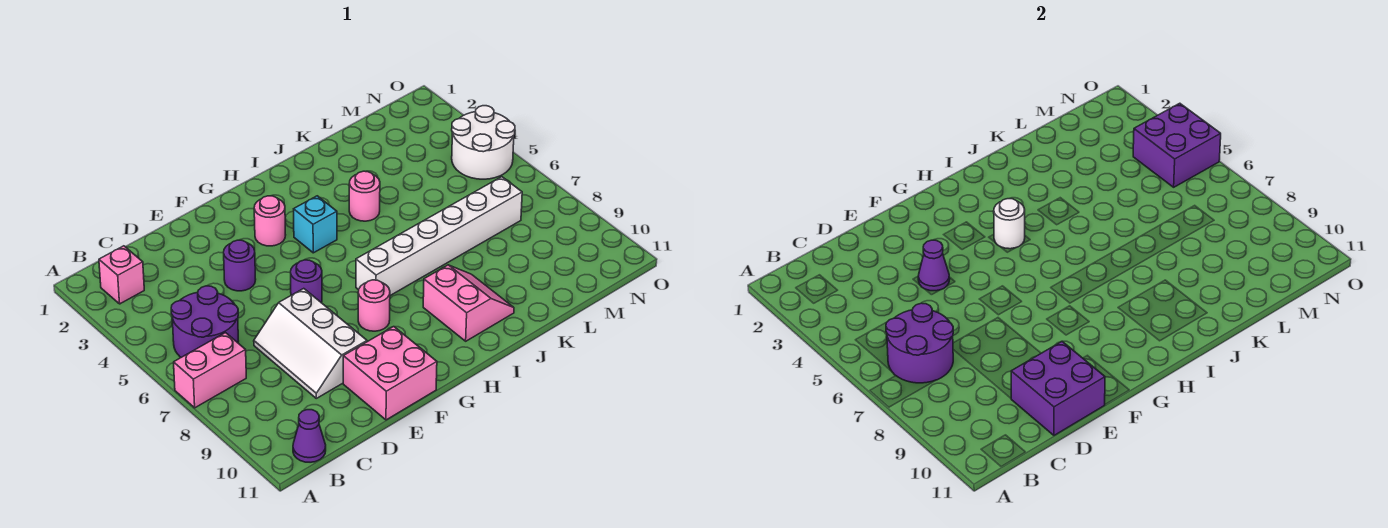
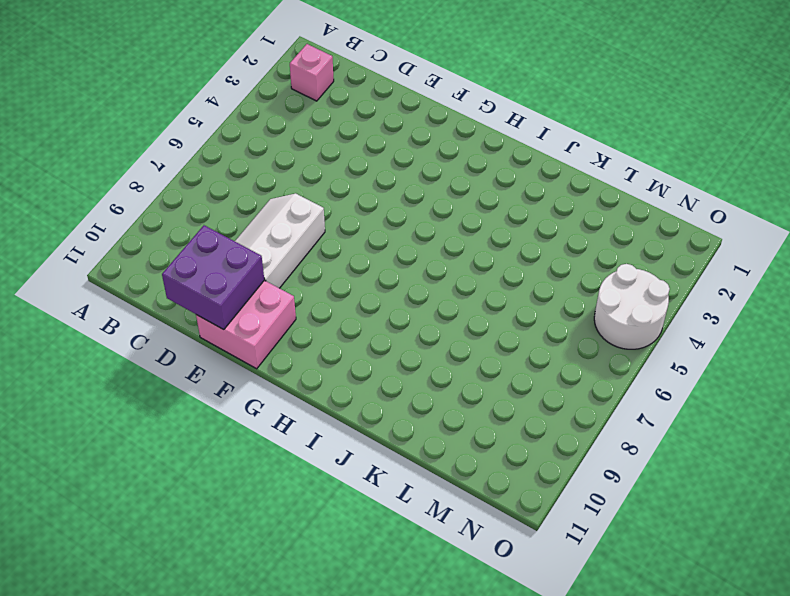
none -> pink 1x2 brick [174,333,246,408]
none -> purple 2x2 round brick [171,286,238,357]
none -> purple 1x1 cone [293,410,326,462]

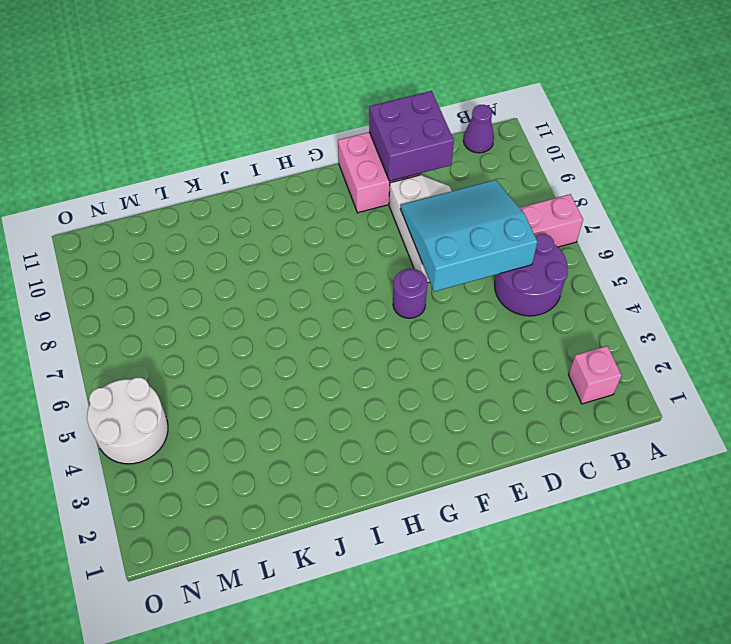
cyan 3x3 slope [400,180,537,292] -> purple 2x2 round brick [886,303,953,383]
none -> purple 1x1 round brick [224,240,256,291]
none -> pink 1x1 round brick [254,196,285,246]
none -> pink 1x1 round brick [358,280,390,331]

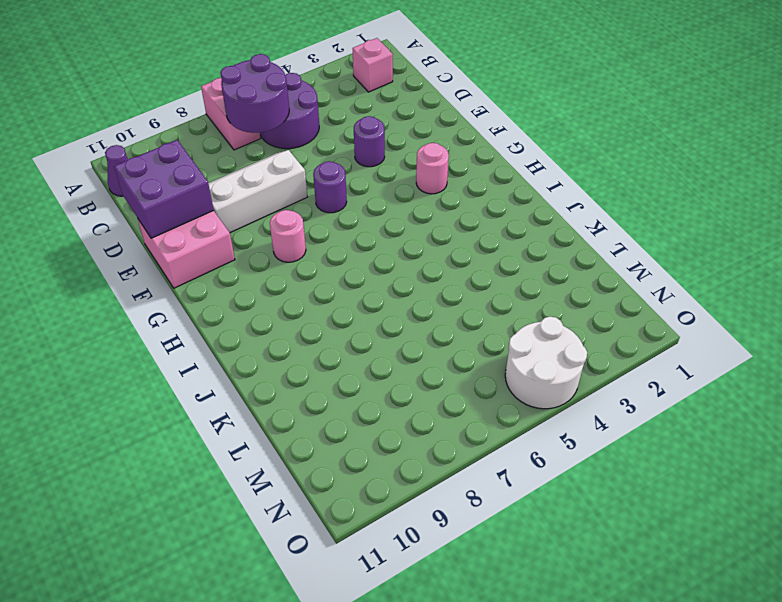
none -> cyan 1x1 brick [294,196,337,253]
none -> white 1x6 brick [356,177,522,296]
none -> pink 2x2 slope [423,265,514,341]

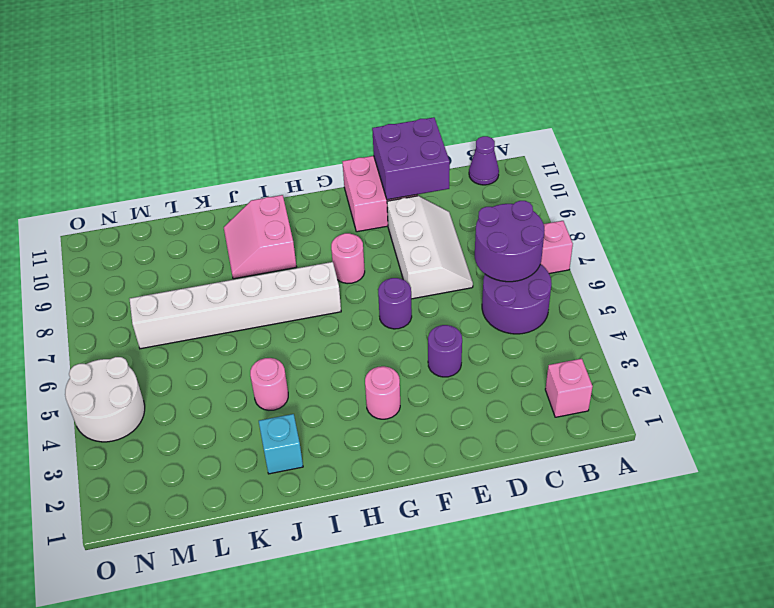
cyan 1x1 brick [259,414,303,474] -> cyan 1x1 brick moved to [294,196,337,253]
none -> purple 1x1 cone [918,240,950,291]
none -> white 1x1 round brick [994,199,1025,249]
none -> purple 2x2 brick [1133,103,1221,187]

